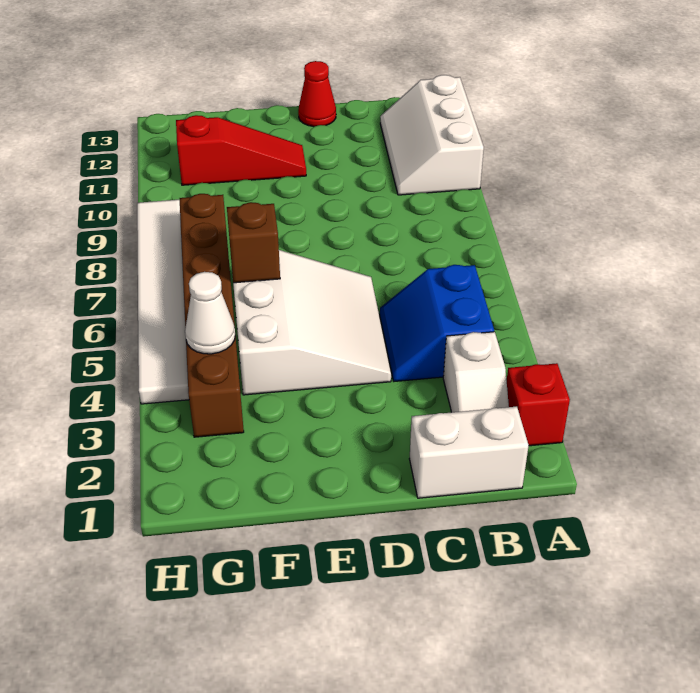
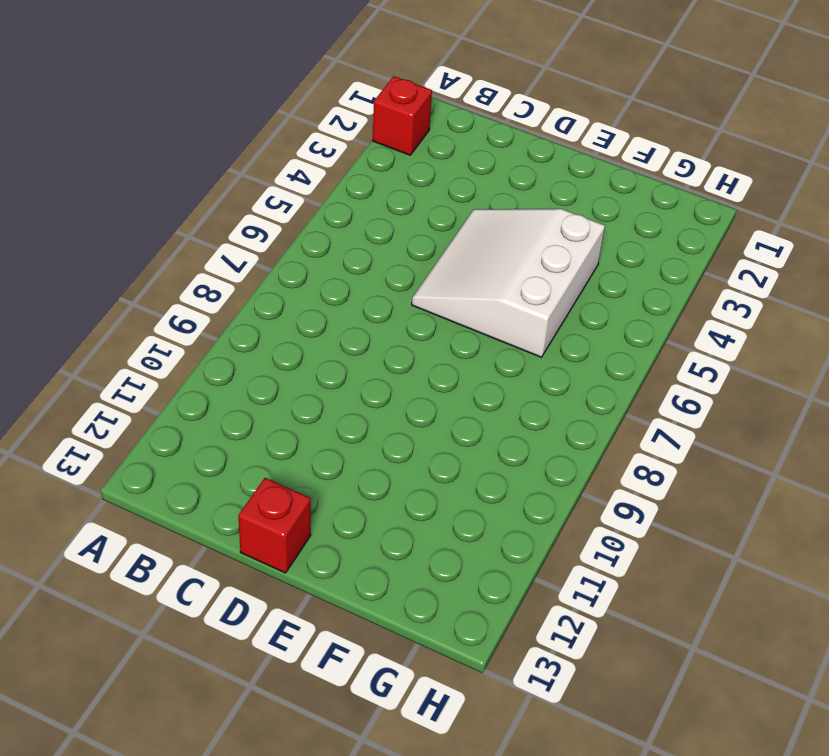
red 1x1 brick [238,478,311,573] -> red 1x1 cone [298,61,336,127]
none -> white 2x3 slope [380,75,484,195]
none -> white 1x2 brick [409,407,529,498]
none -> white 1x2 slope [443,332,509,412]

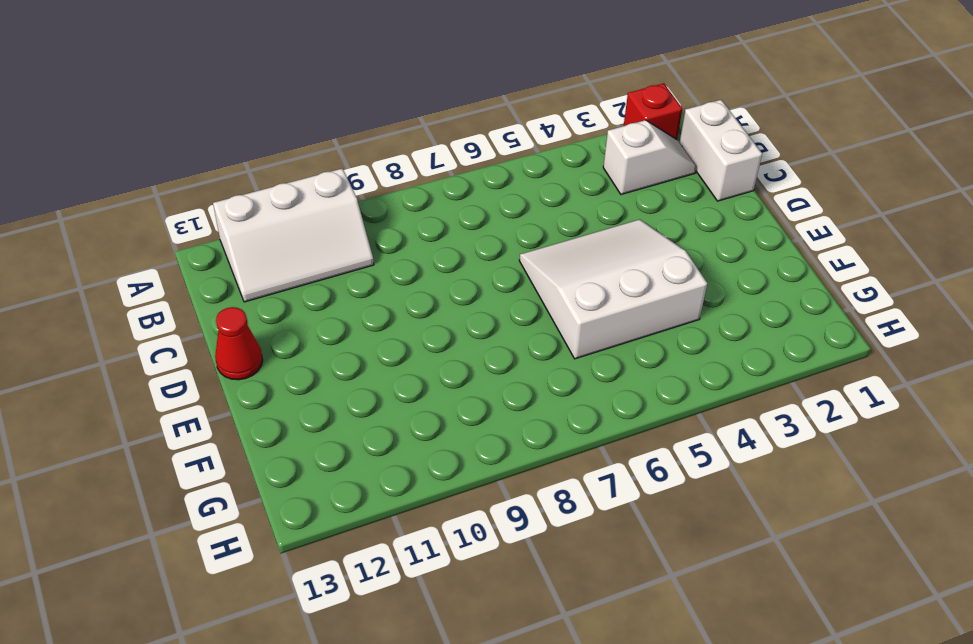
none -> blue 2x2 slope [380,265,494,381]
none -> red 1x3 slope [176,115,306,185]
none -> brown 1x6 brick [179,194,244,437]

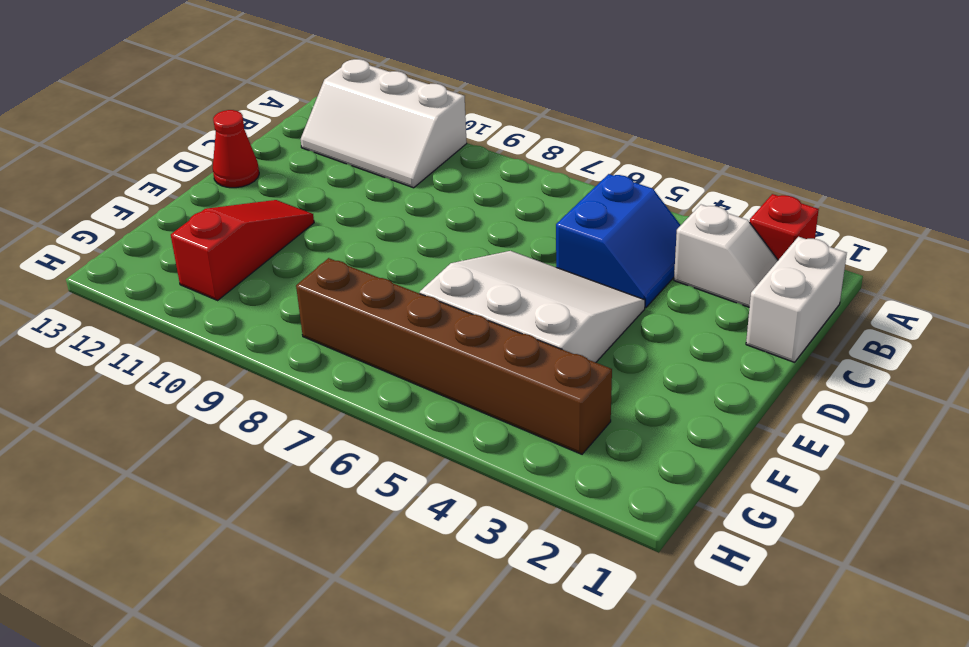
blue 2x2 slope [556,174,681,308] -> blue 2x2 slope turned to [380,265,494,381]
none -> white 1x6 tile [137,200,189,404]
none -> brown 1x1 brick [227,202,280,283]
none -> white 1x1 cone [185,272,235,354]

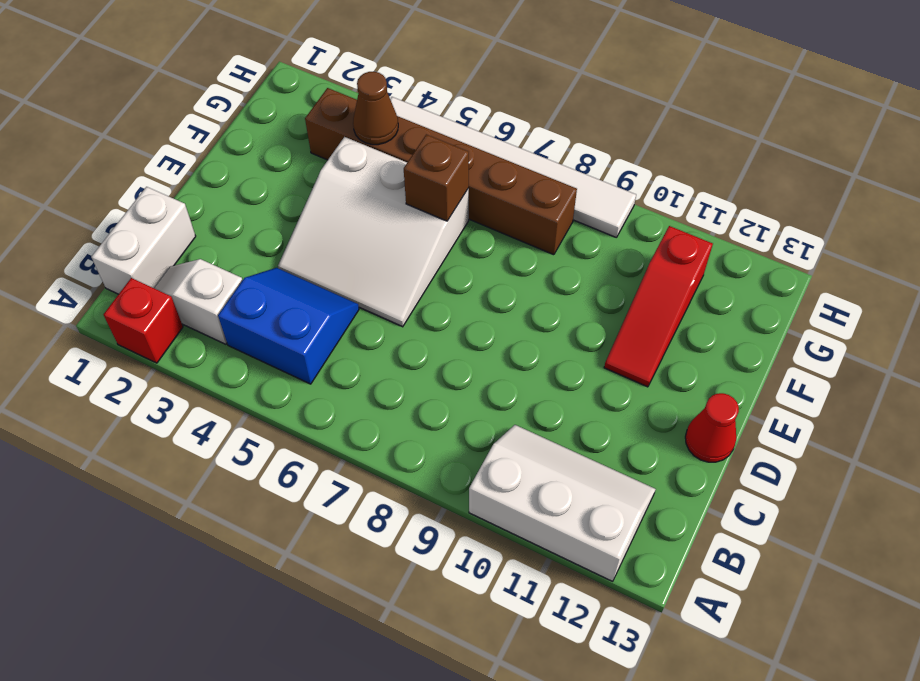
brown 1x1 cone [353,72,398,145] -> white 1x1 cone [185,272,235,354]

